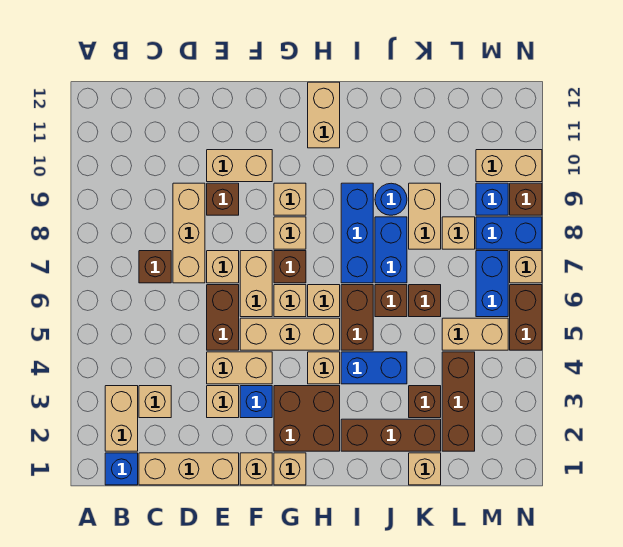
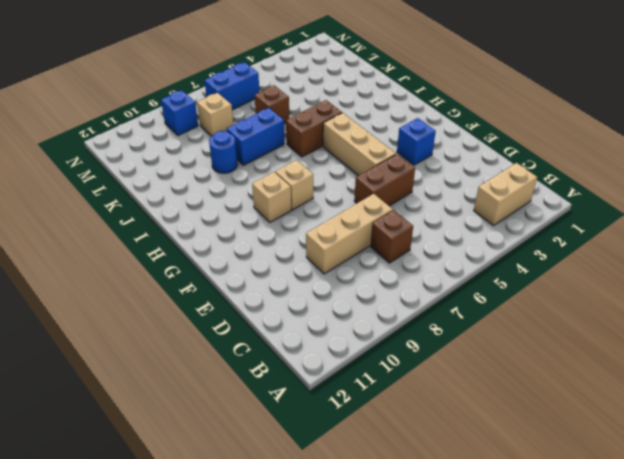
none -> blue 1x1 brick [105,453,138,485]
none -> tan 1x3 brick [139,453,239,485]
none -> tan 1x1 brick [139,386,171,418]
none -> tan 1x1 brick [207,386,239,418]

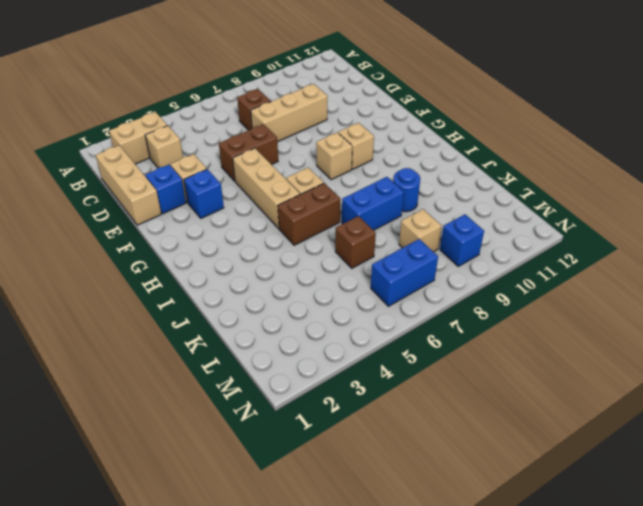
blue 1x1 brick [146,165,186,214] -> blue 1x1 brick moved to [105,453,138,485]
none -> tan 1x2 brick [207,352,272,384]
none -> tan 1x1 brick [207,251,239,283]
none -> brown 1x1 brick [207,183,239,215]
none -> tan 1x2 brick [207,150,272,182]

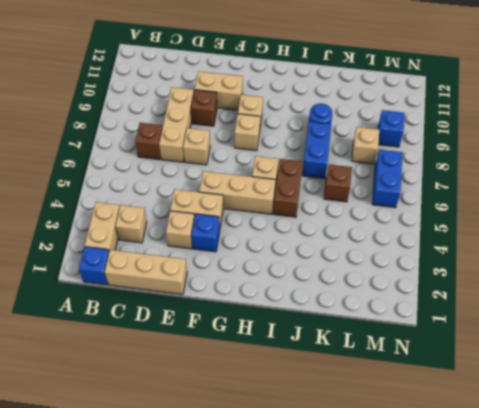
none -> brown 1x2 brick [207,285,239,350]
none -> tan 1x1 brick [240,453,272,485]
none -> tan 1x2 brick [240,251,272,317]
none -> tan 1x1 brick [274,453,306,485]

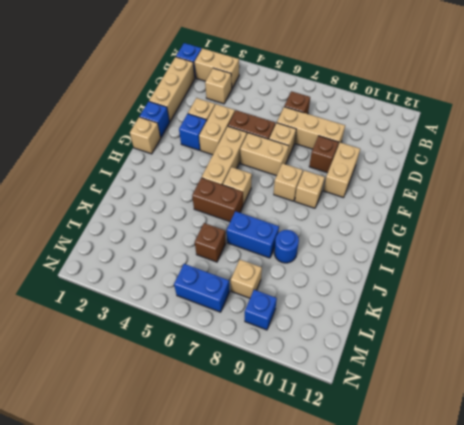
blue 1x1 brick [140,102,170,138] -> tan 1x1 brick [240,453,272,485]
none -> brown 2x2 brick [274,386,340,451]
none -> tan 1x1 brick [274,285,306,317]
none -> brown 1x1 brick [274,251,306,283]
none -> tan 1x1 brick [308,352,340,384]

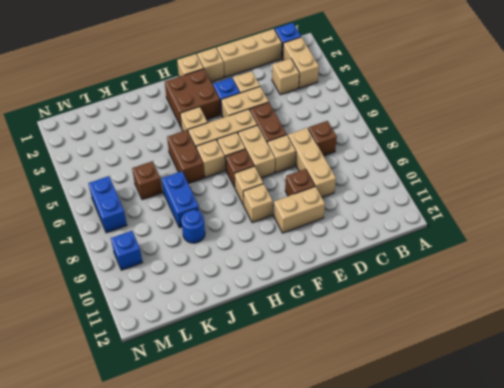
none -> tan 1x2 brick [308,82,340,148]
none -> brown 1x3 brick [341,419,441,451]
none -> blue 1x2 brick [341,352,407,384]
none -> blue 1x3 brick [341,183,373,283]

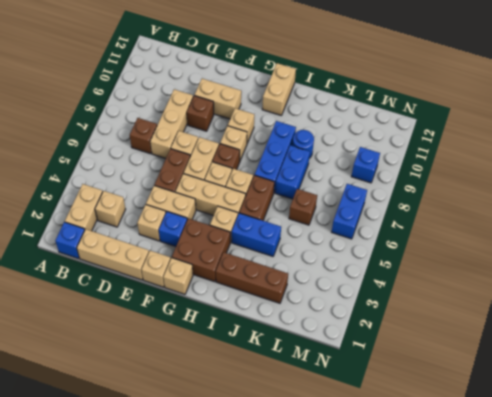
none -> brown 1x1 brick [375,285,407,317]
none -> tan 1x1 brick [409,453,441,485]
none -> brown 1x1 brick [409,386,441,418]
none -> tan 1x2 brick [409,183,441,249]

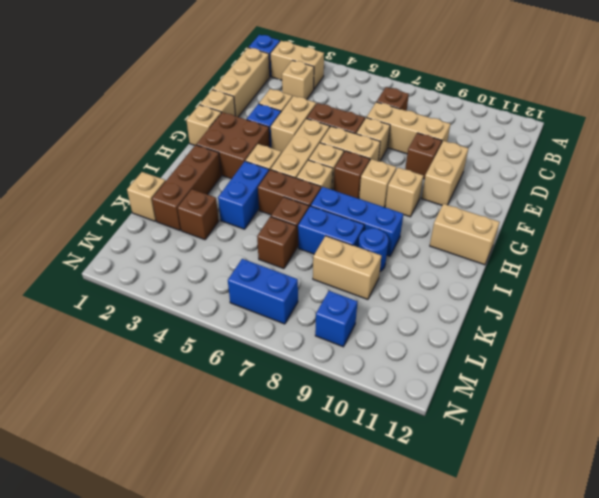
none -> brown 1x3 brick [442,352,475,451]
none -> tan 1x2 brick [442,318,508,350]
none -> tan 1x1 brick [442,217,475,249]
none -> blue 1x2 brick [476,217,542,249]

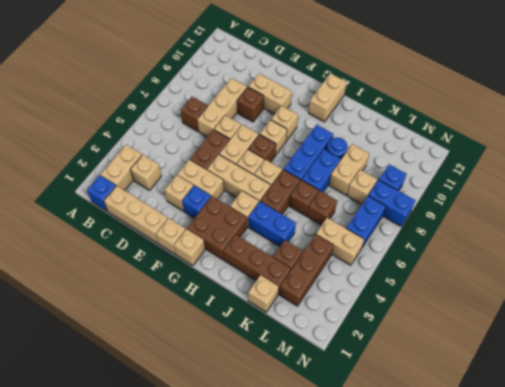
none -> tan 1x2 brick [476,150,542,182]
none -> brown 1x2 brick [510,285,542,350]
none -> tan 1x1 brick [510,251,542,283]
none -> brown 1x1 brick [510,183,542,215]

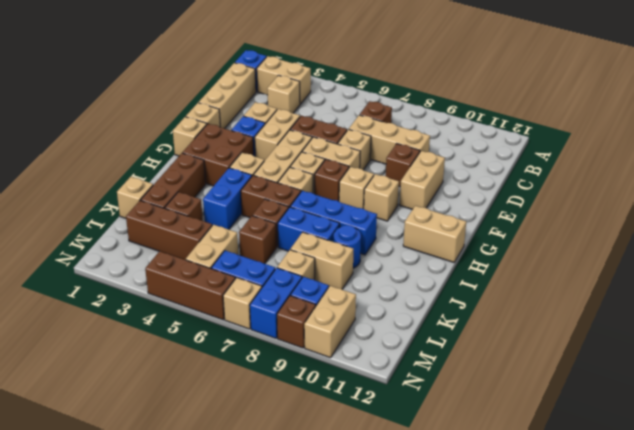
brown 1x3 brick [145,251,235,320] -> brown 1x2 brick [510,285,542,350]

